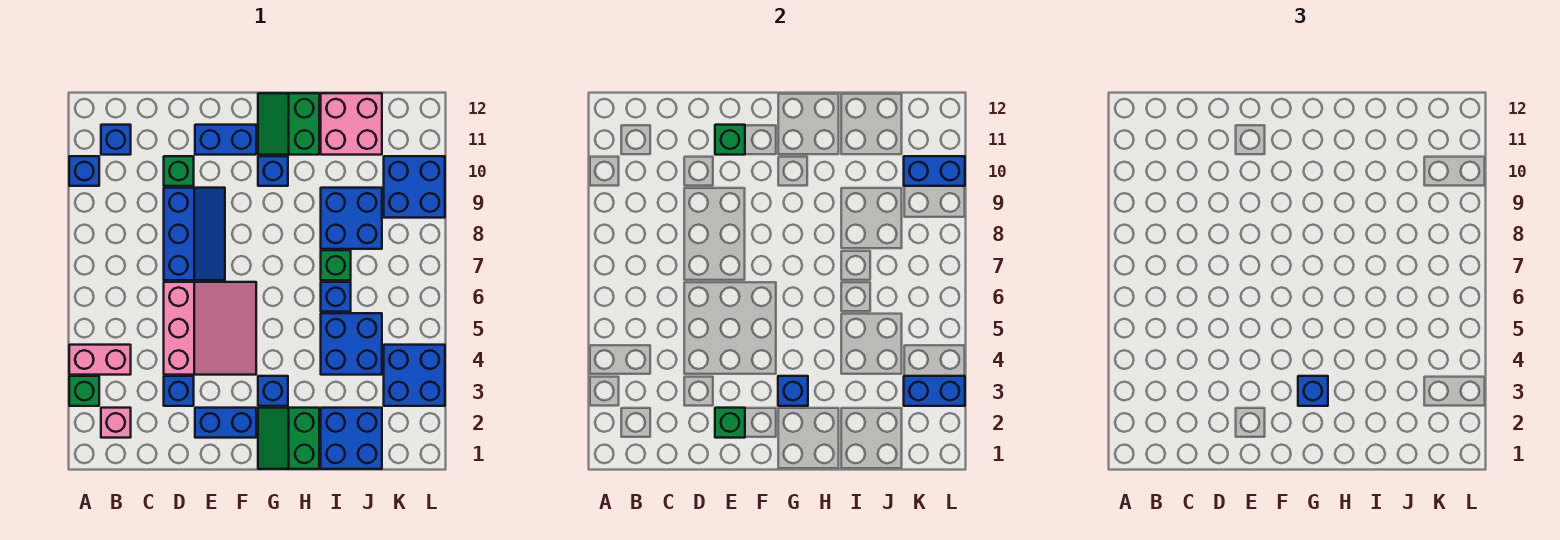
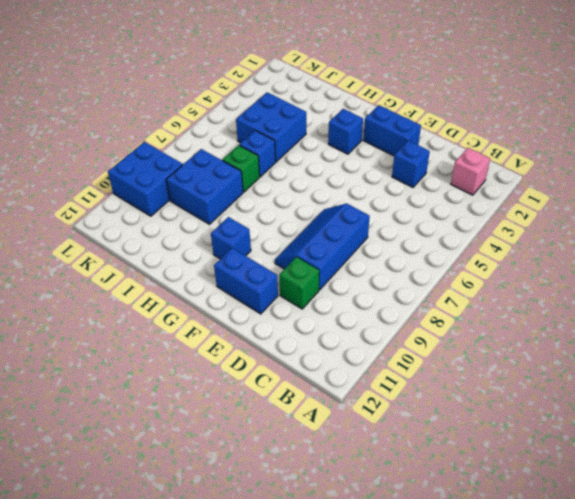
none -> green 1x1 brick [69,376,99,406]
none -> pink 1x2 brick [69,345,131,375]
none -> blue 1x1 brick [69,156,99,186]

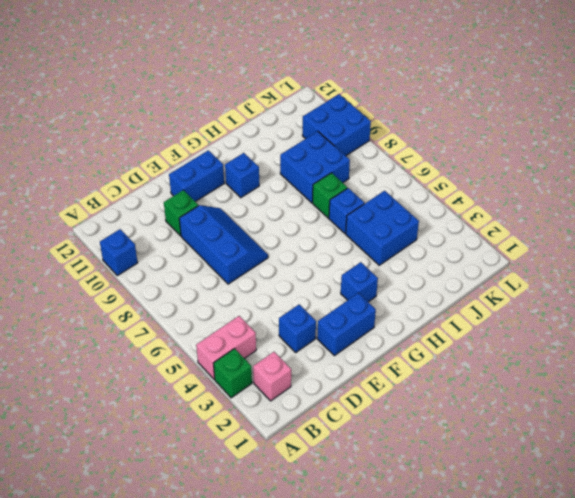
none -> blue 1x1 brick [101,125,131,155]
none -> pink 3x3 slope [164,282,256,375]
none -> green 2x2 slope [258,408,319,469]

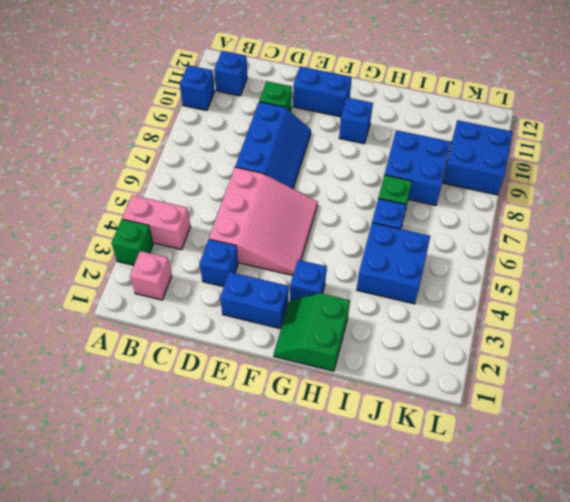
none -> green 2x2 slope [258,93,319,155]
none -> blue 2x2 brick [321,408,382,469]
none -> pink 2x2 brick [321,93,382,155]

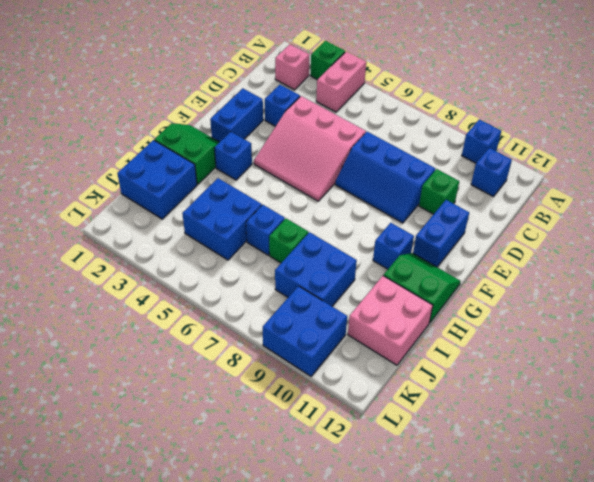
none -> blue 2x2 brick [384,345,445,406]
none -> green 1x1 brick [715,408,745,438]
none -> green 1x1 brick [715,125,745,155]

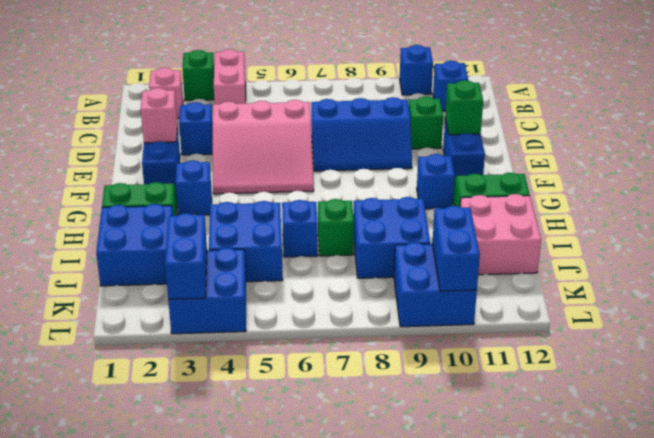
pink 1x1 brick [141,88,177,143] -> green 1x1 brick [715,408,745,438]
none -> blue 1x1 brick [778,376,808,406]
none -> blue 1x1 brick [1298,376,1328,406]

